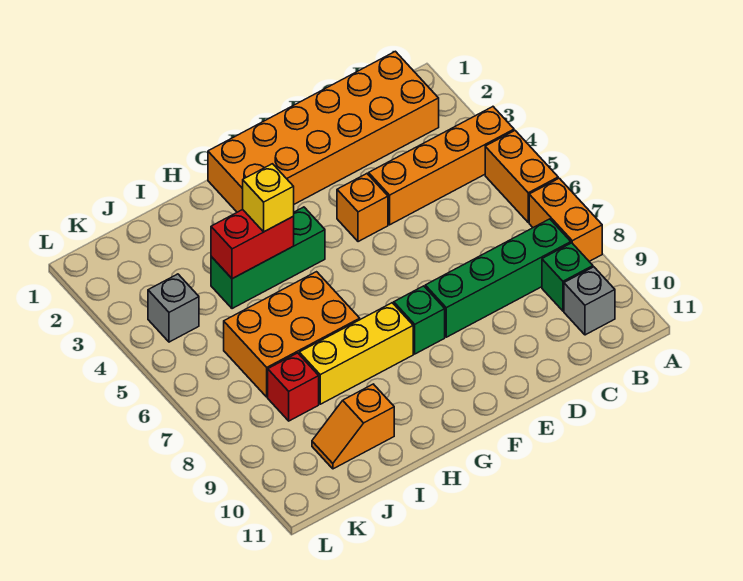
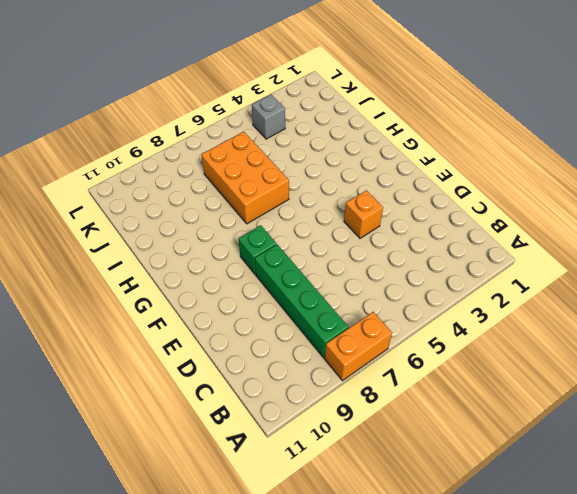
none -> orange 1x4 brick [369,107,514,225]
none -> orange 1x2 brick [485,131,558,222]
none -> orange 2x6 brick [208,51,439,212]

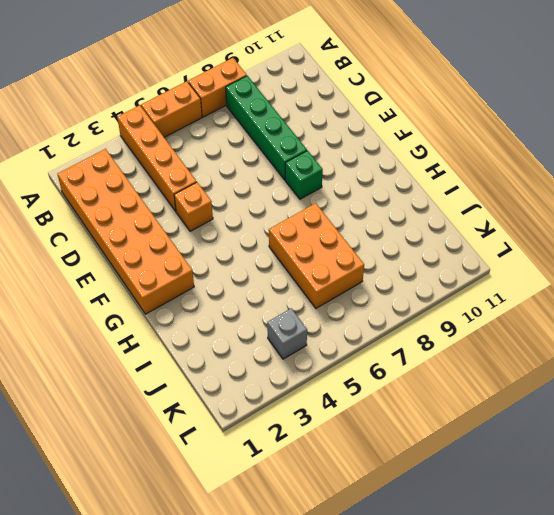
none -> green 1x1 brick [542,243,593,311]
none -> grey 1x1 brick [564,267,615,335]
none -> green 1x3 brick [211,207,325,309]

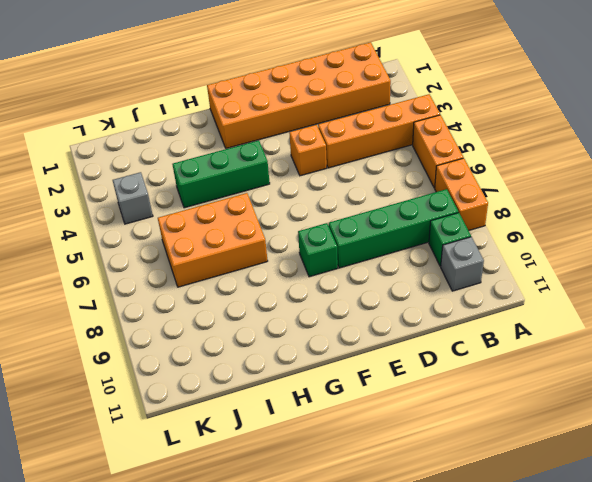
none -> yellow 1x3 brick [299,303,413,404]
none -> orange 1x2 slope [312,384,394,469]
none -> red 1x1 brick [268,353,319,421]

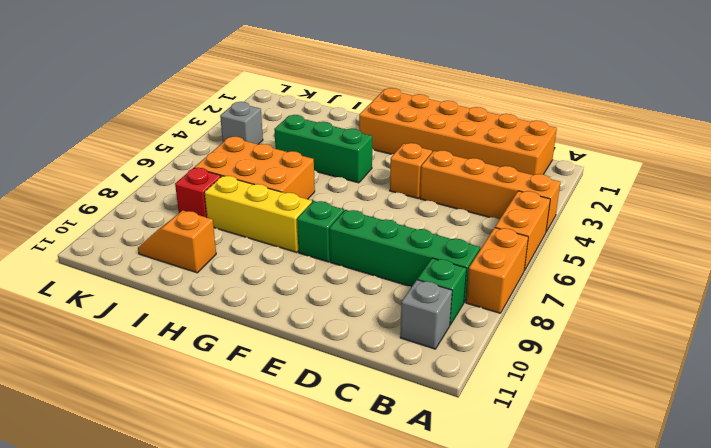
none -> red 1x2 brick [211,210,294,279]
none -> yellow 1x1 brick [243,164,294,232]

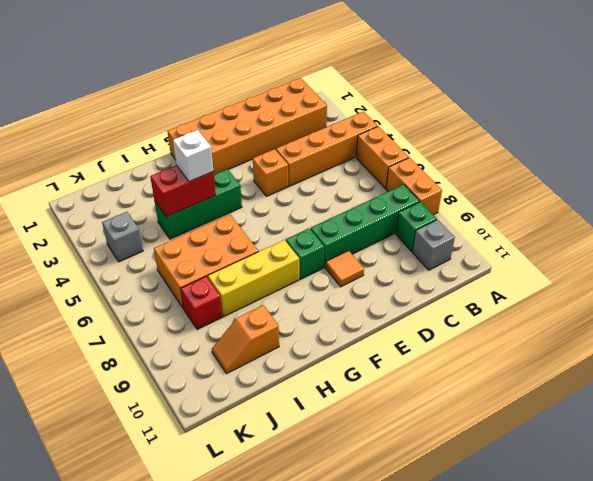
orange 1x1 tile [326,251,364,287] -> none
white 1x1 brick [173,130,213,182] -> yellow 1x1 brick [243,164,294,232]

